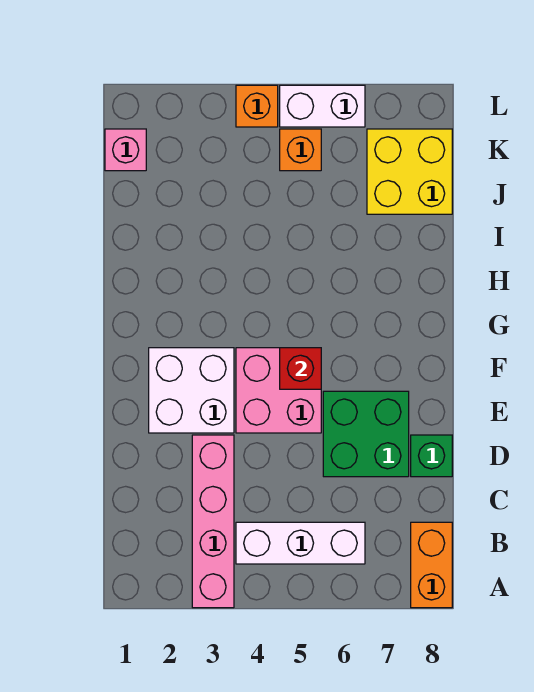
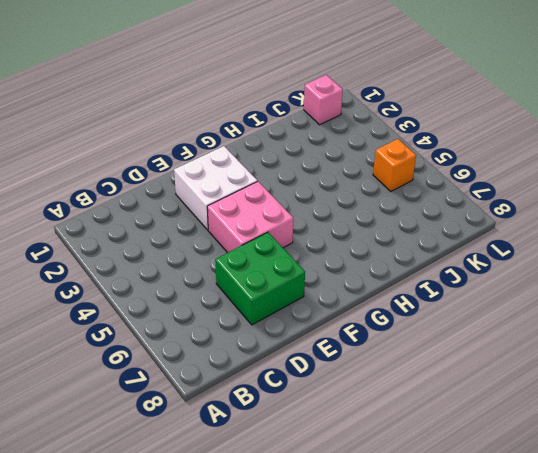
none -> pink 1x4 brick [192,435,234,608]
none -> orange 1x2 brick [411,522,452,608]
none -> white 1x3 brick [236,522,365,564]

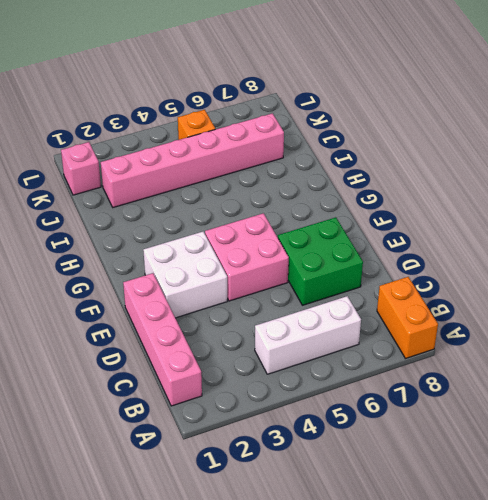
pink 1x4 brick [123,273,202,406] -> pink 1x4 brick moved to [192,435,234,608]
pink 1x6 brick [101,113,284,207] -> yellow 2x2 brick [367,129,452,214]
none -> green 1x1 brick [411,435,452,477]
none -> orange 1x1 brick [236,85,278,127]
none -> white 1x2 brick [280,85,365,127]

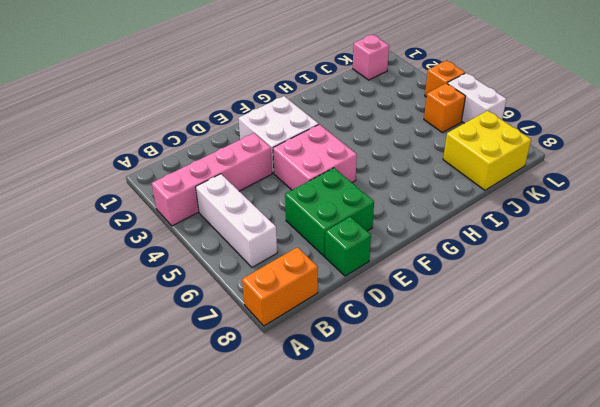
none -> red 1x1 brick [280,348,321,389]

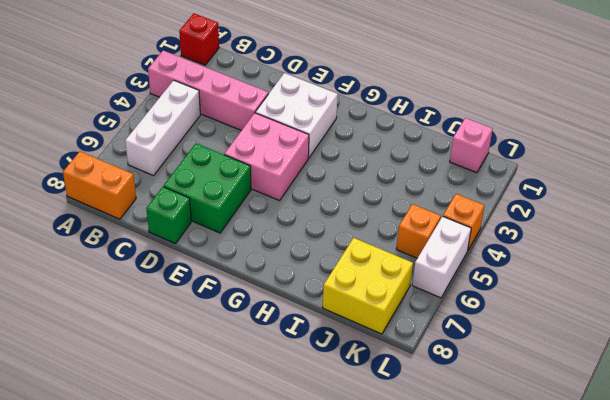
red 1x1 brick [179,13,219,65] -> red 1x1 brick moved to [280,348,321,389]

